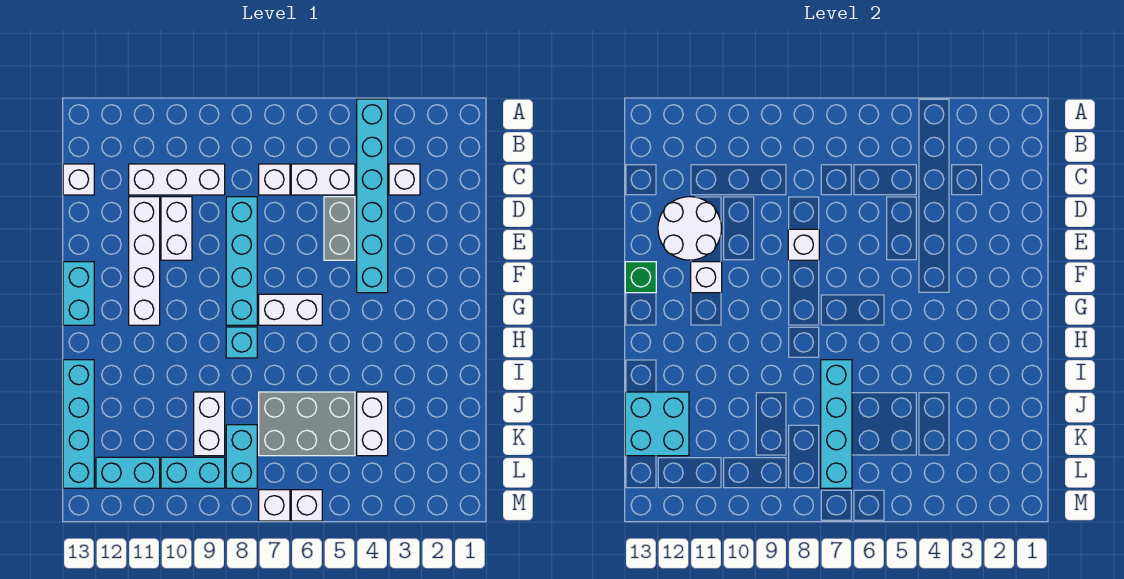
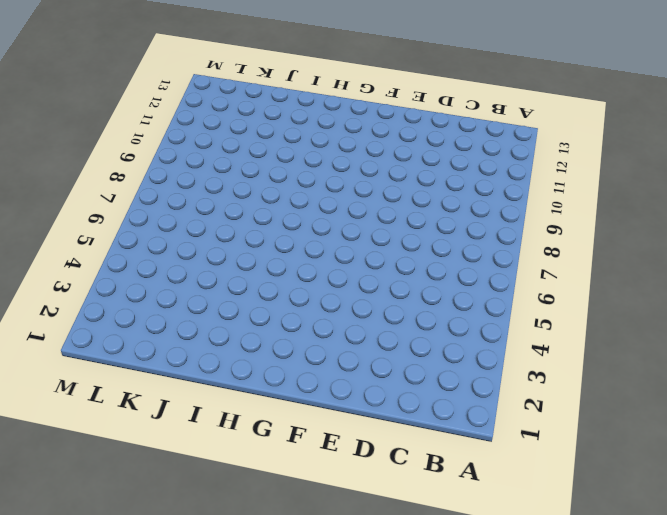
none -> cyan 1x6 brick [357,99,388,293]
none -> white 1x1 brick [389,164,420,195]
none -> white 1x2 brick [291,164,355,195]

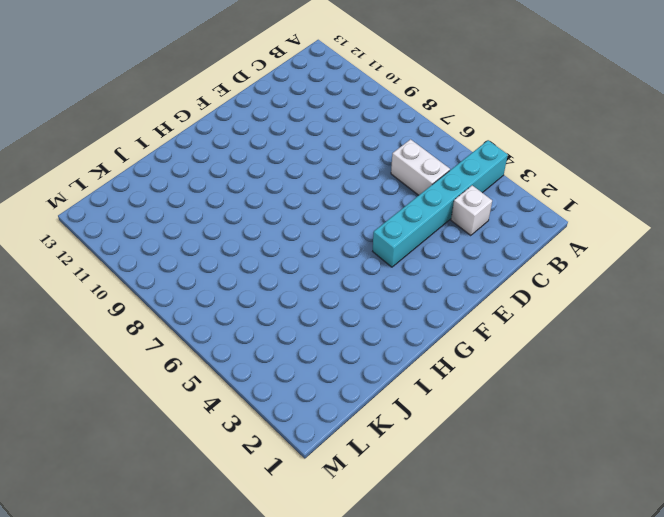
none -> white 1x1 brick [259,164,290,195]
none -> white 1x3 brick [129,164,225,195]
none -> white 1x1 brick [63,164,94,195]

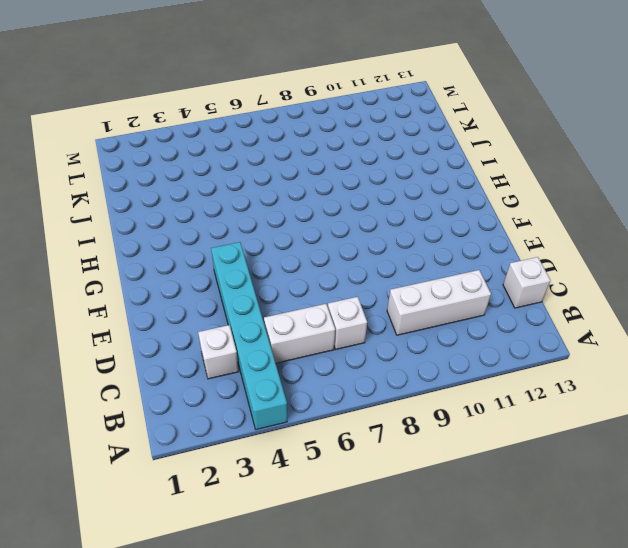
none -> grey 1x2 brick [324,197,355,260]
none -> cyan 1x4 brick [226,197,257,325]
none -> white 1x2 brick [161,197,192,260]

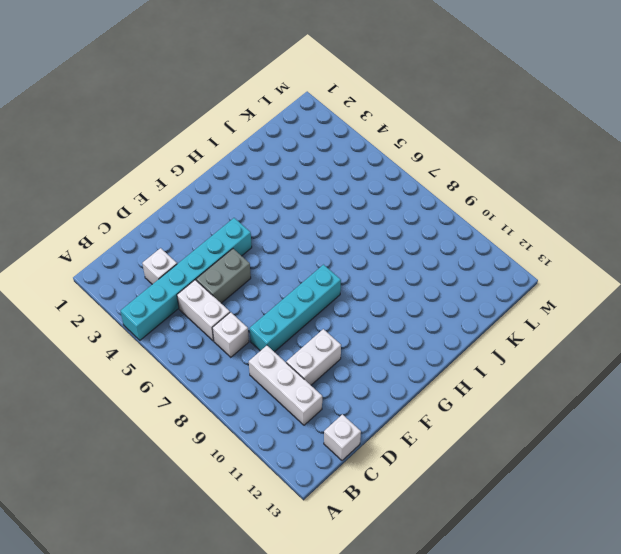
none -> white 1x4 brick [129,197,160,325]
none -> cyan 1x2 brick [63,262,94,325]
none -> white 1x2 brick [259,294,322,325]

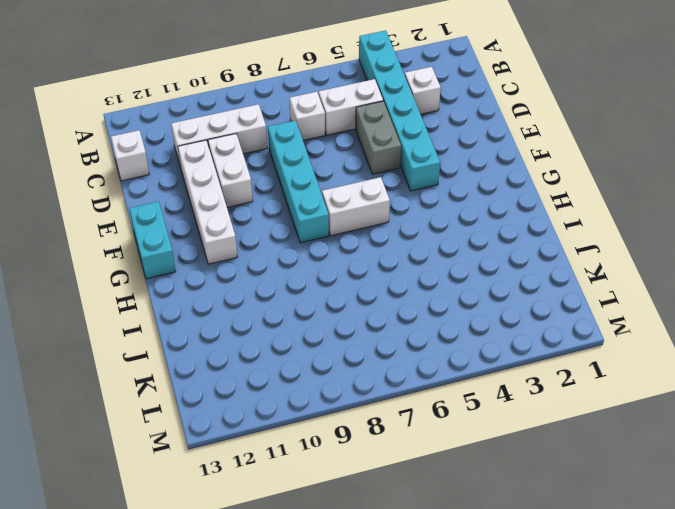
none -> cyan 1x1 brick [226,327,257,358]
none -> cyan 1x4 brick [63,360,94,488]
none -> white 1x2 brick [357,392,388,456]

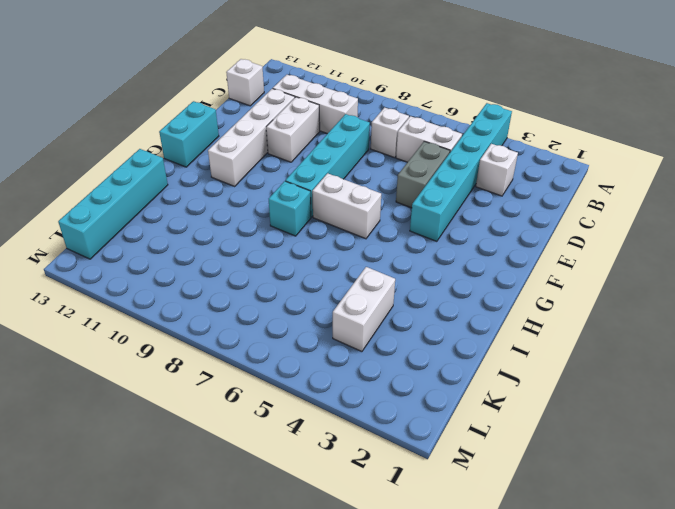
none -> grey 2x3 brick [259,392,355,456]
none -> white 1x2 brick [194,392,225,456]
none -> cyan 1x2 brick [226,425,257,488]

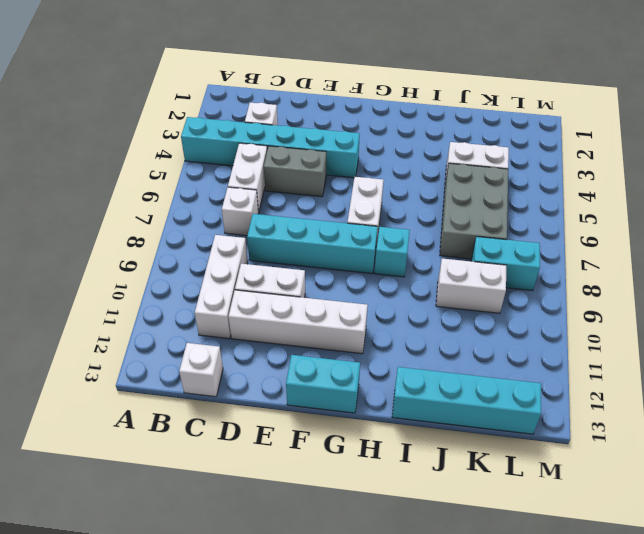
none -> cyan 1x2 brick [161,457,225,488]
none -> cyan 1x2 brick [96,457,160,488]
none -> white 1x1 brick [291,490,322,521]

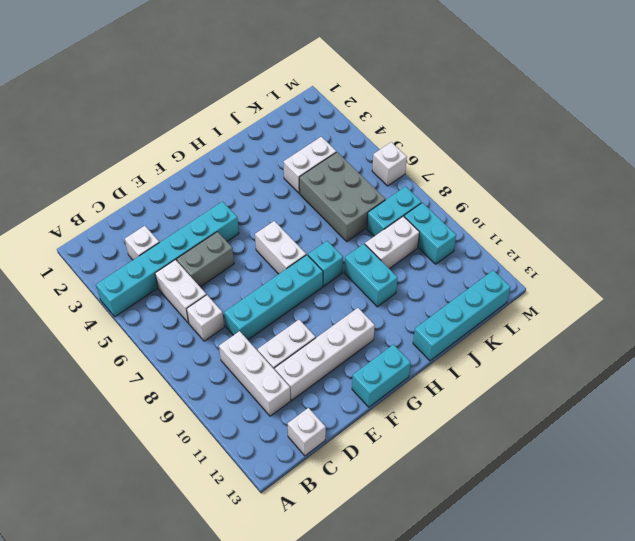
cyan 1x2 brick [344,244,398,307] -> cyan 1x2 brick moved to [96,457,160,488]
none -> white 1x1 brick [259,490,290,521]
none -> white 2x2 round brick [658,197,722,260]
none -> white 1x1 brick [788,229,819,260]

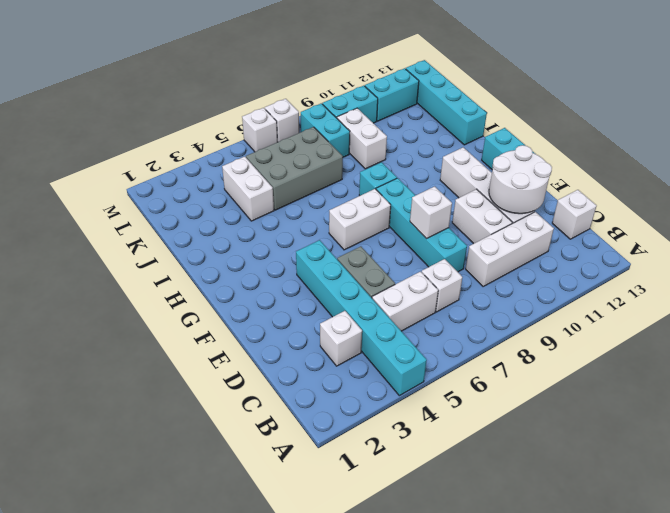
none -> white 1x1 brick [691,262,722,293]
none -> green 1x1 brick [625,262,656,293]
none -> cyan 1x4 brick [821,360,852,488]

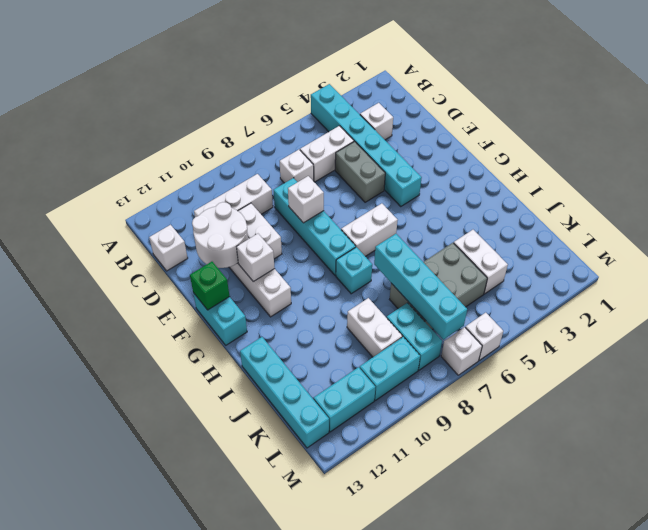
none -> cyan 2x2 brick [625,392,689,456]

